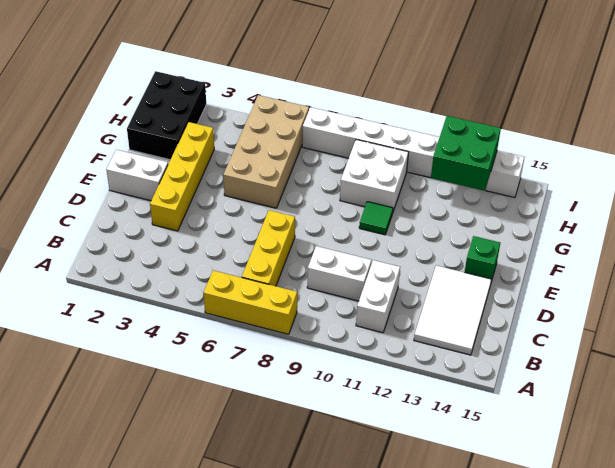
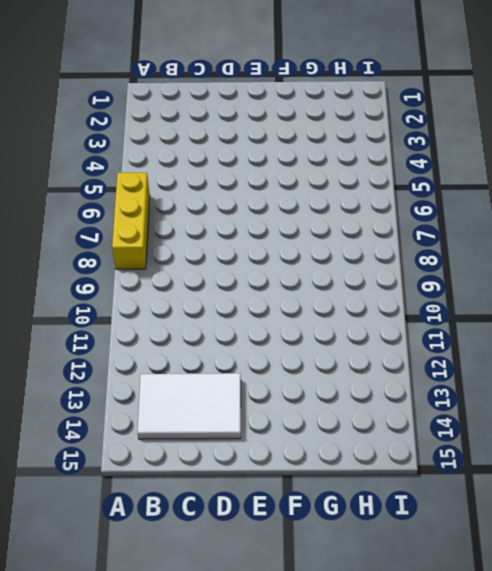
none -> yellow 1x3 brick [242,210,295,286]
none -> white 1x2 brick [356,260,400,333]
none -> white 1x2 brick [307,246,371,301]

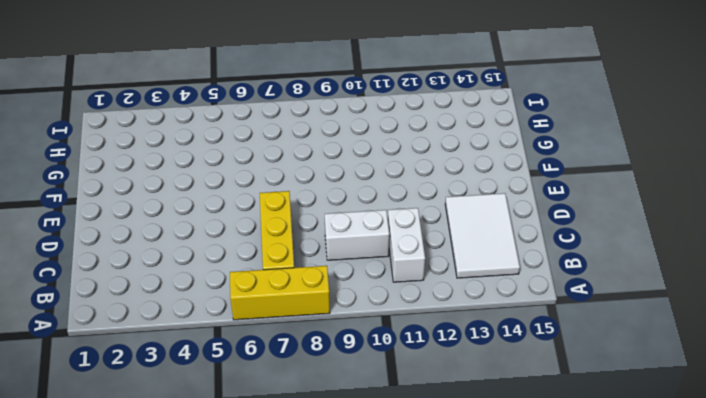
none -> yellow 1x4 brick [150,122,214,231]
none -> white 1x2 brick [106,150,168,201]
none -> green 1x1 brick [465,236,500,282]

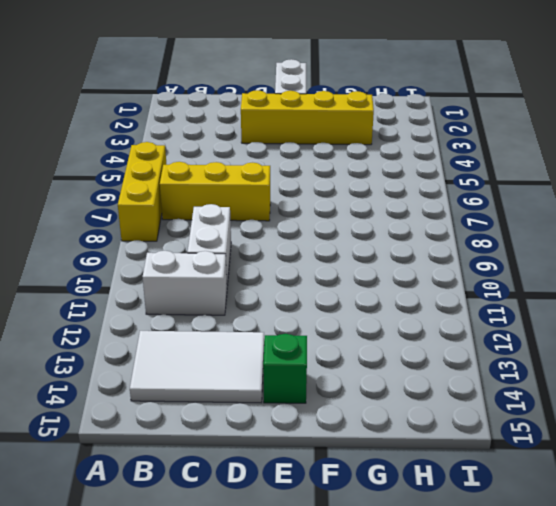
none -> tan 2x4 brick [223,95,309,208]
none -> green 1x1 tile [359,202,393,235]
none -> black 2x3 brick [127,71,206,160]

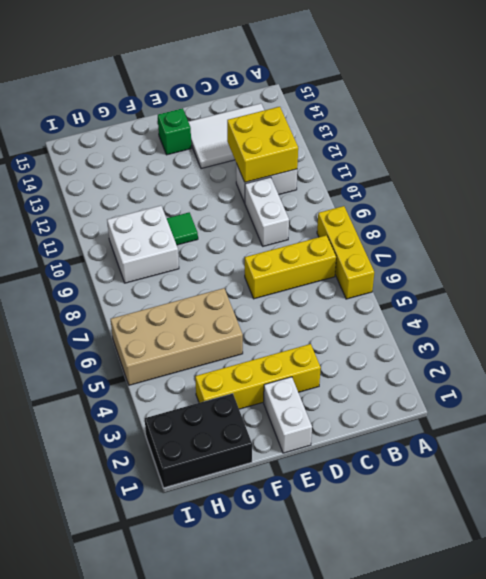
yellow 2x2 brick [227,107,298,182] -> none
none -> white 1x8 brick [302,107,525,198]
none -> green 2x2 brick [431,116,501,191]

